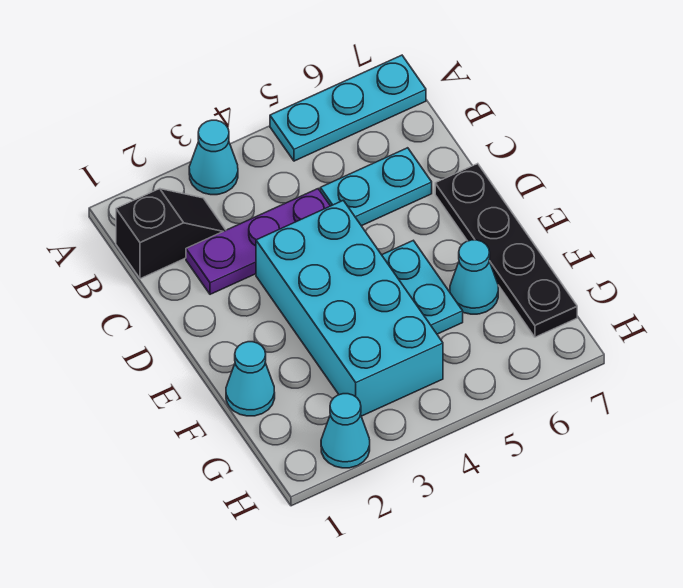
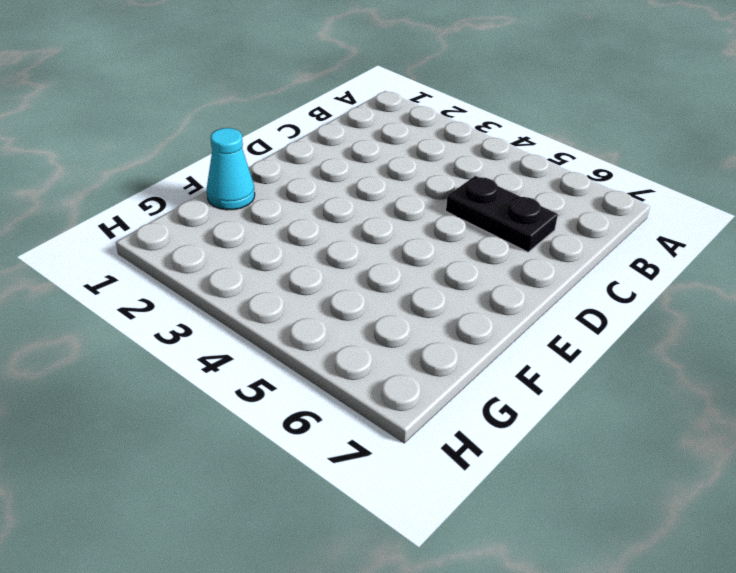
black 1x2 plate [446,176,558,252] -> cyan 1x2 plate [320,148,432,226]
none -> cyan 1x1 cone [189,120,238,195]
none -> cyan 1x3 plate [270,55,426,161]

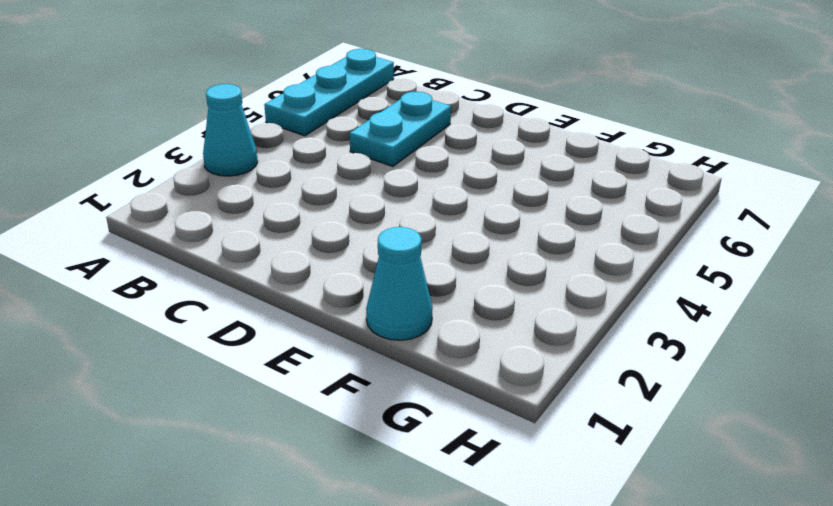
none -> black 1x2 slope [116,189,226,279]
none -> purple 1x3 plate [186,189,330,294]

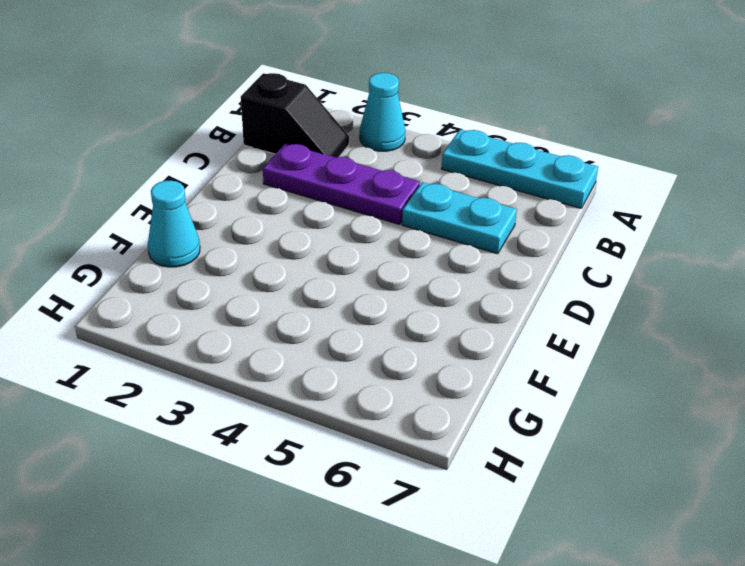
none -> cyan 2x4 brick [256,200,443,416]
none -> black 1x4 plate [435,164,577,337]

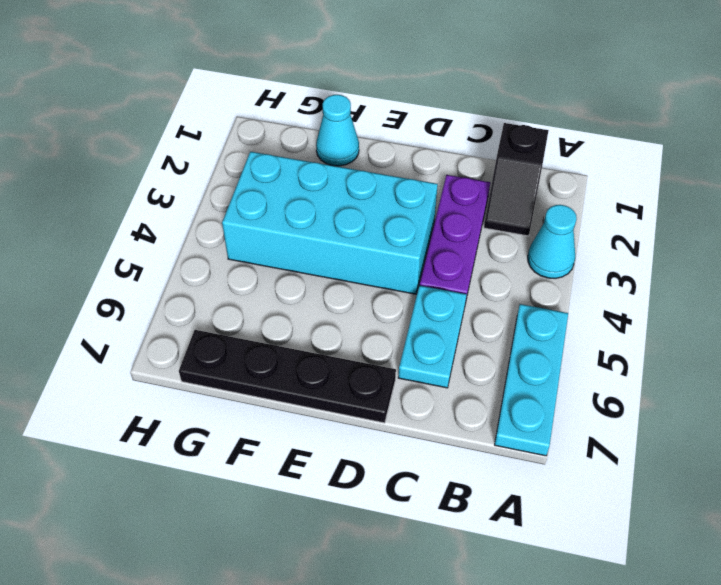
none -> cyan 1x2 plate [382,241,463,334]
none -> cyan 1x1 cone [450,240,498,314]

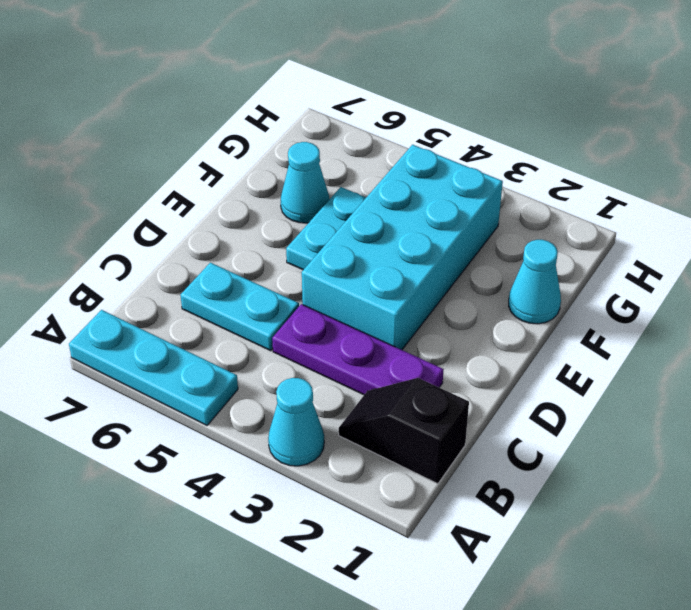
none -> black 1x4 plate [435,164,577,337]
none -> cyan 1x1 cone [321,394,370,468]

